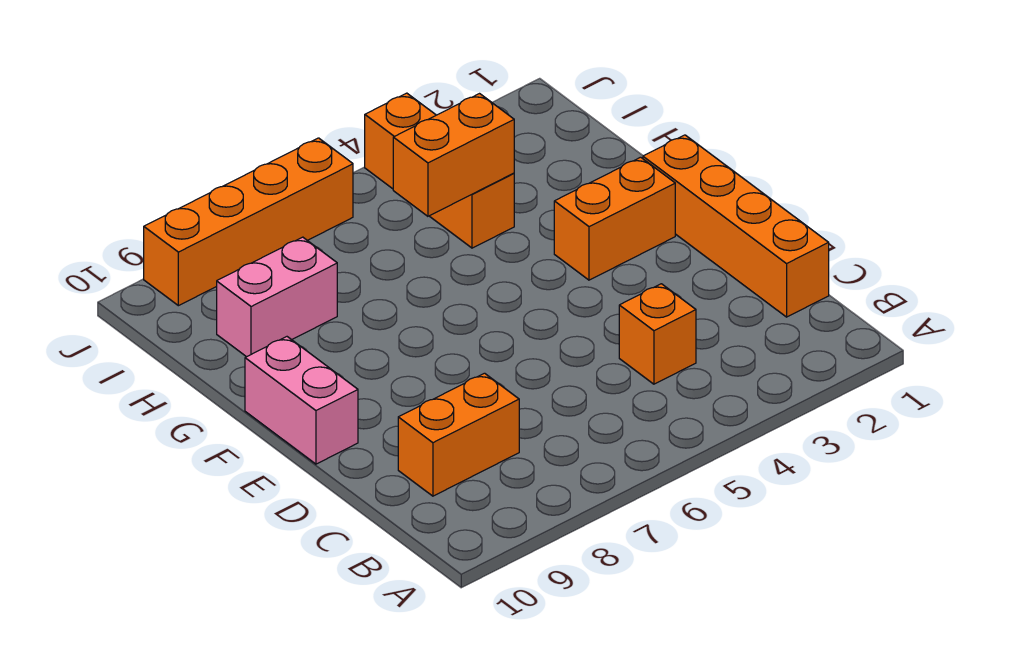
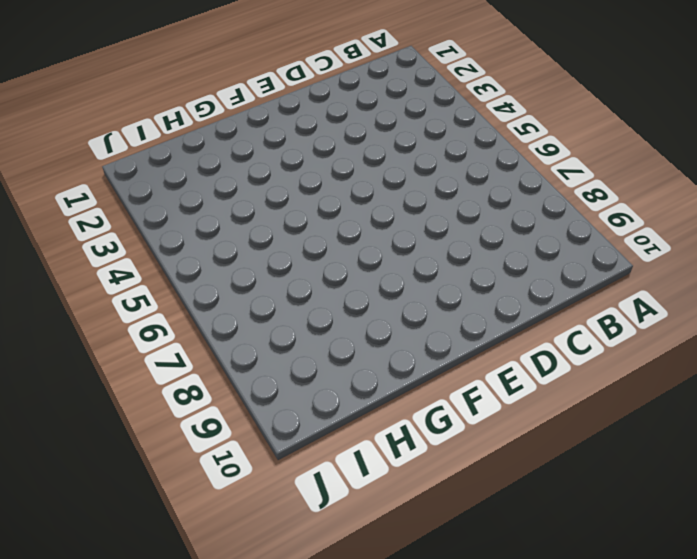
none -> orange 1x4 brick [643,135,829,317]
none -> orange 1x1 brick [619,284,696,384]

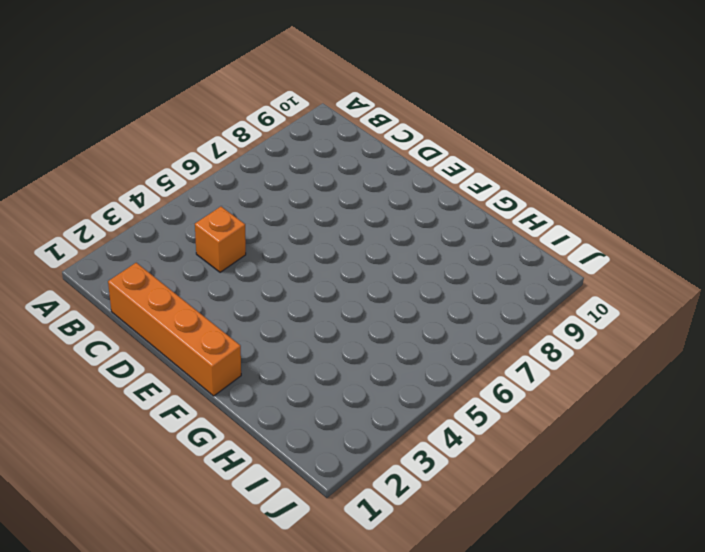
none -> orange 1x2 brick [398,373,519,496]
none -> pink 1x2 brick [245,337,358,464]

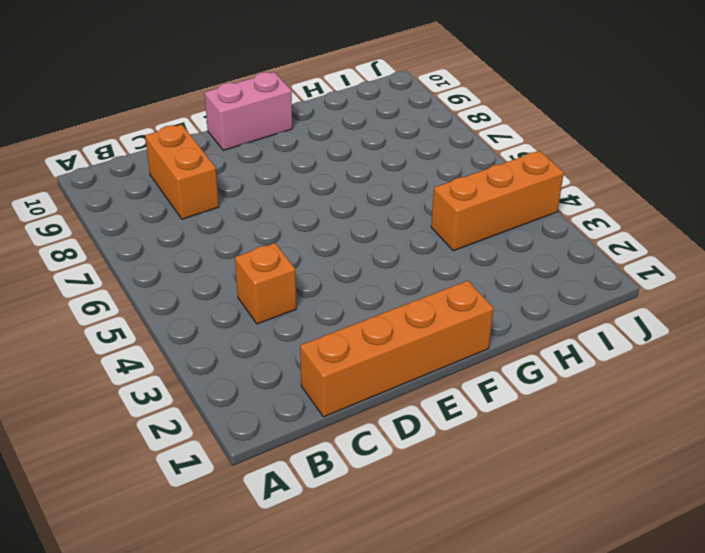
none -> orange 1x2 brick [554,157,675,280]
none -> pink 1x2 brick [217,237,337,357]

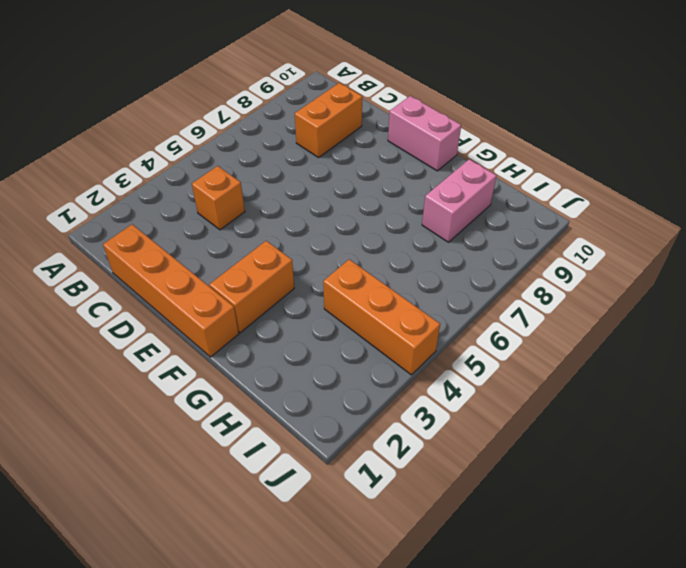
none -> orange 1x4 brick [144,138,353,306]
none -> orange 1x2 brick [393,94,514,216]

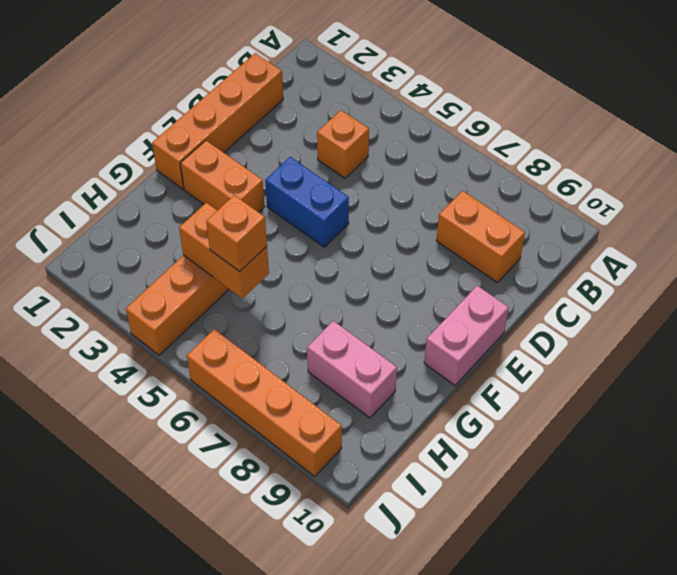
blue 1x2 brick [265,157,349,247] -> none
orange 1x1 brick [206,195,267,271] -> none

